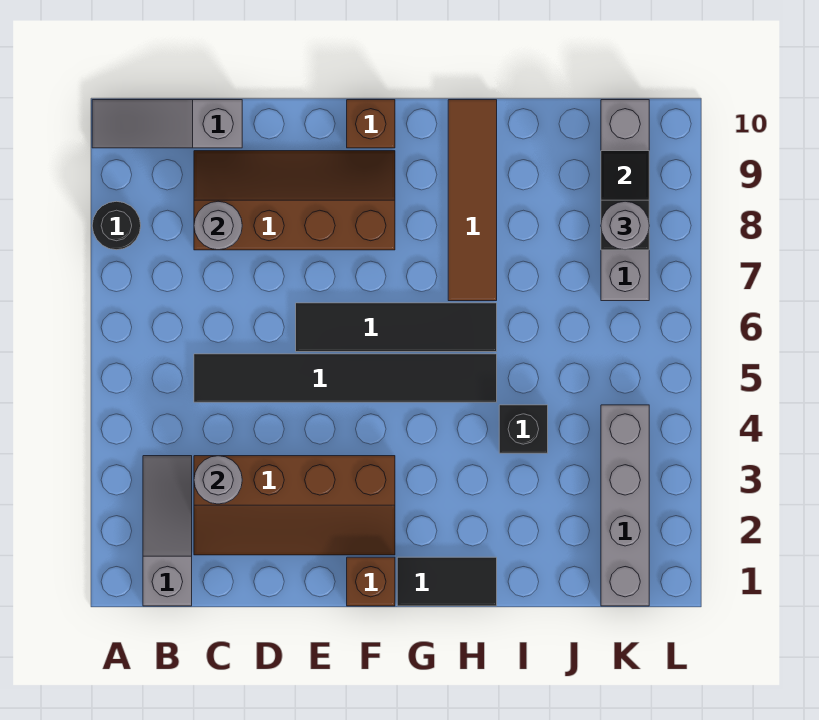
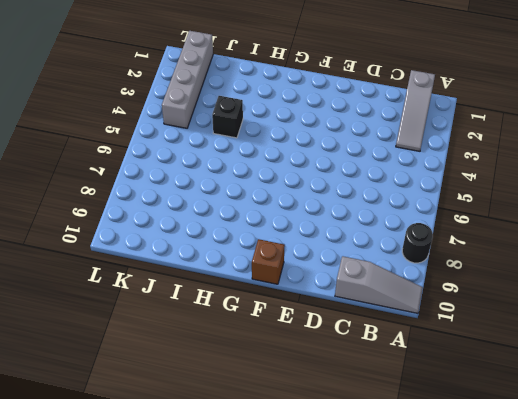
none -> brown 2x4 slope [194,456,395,555]
none -> black 1x6 tile [194,354,497,402]
none -> brown 2x4 slope [194,151,395,250]

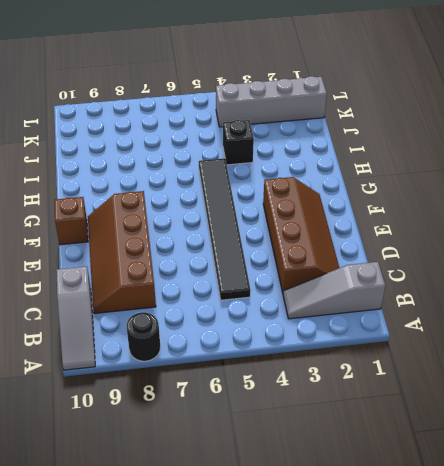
none -> black 1x4 tile [296,303,497,352]
none -> brown 1x1 brick [347,557,395,606]
none -> black 1x2 tile [397,557,497,606]

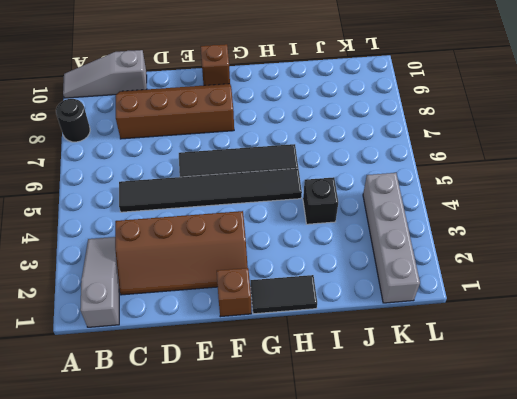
none -> brown 1x4 tile [448,100,497,301]
none -> grey 1x4 brick [601,100,649,301]
none -> grey 1x1 round brick [194,456,242,504]

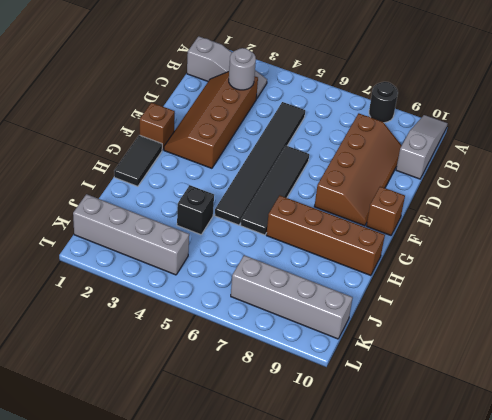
brown 1x4 brick [266,195,385,276] -> brown 1x4 tile [448,100,497,301]
none -> grey 1x1 round brick [194,201,242,250]
none -> black 1x2 slope [601,151,649,250]
none -> grey 1x1 round brick [601,201,649,250]

